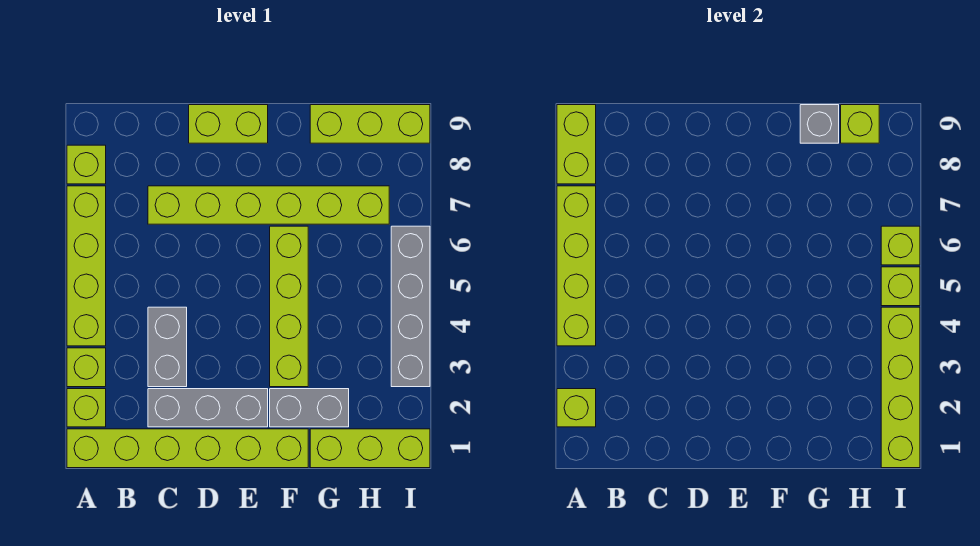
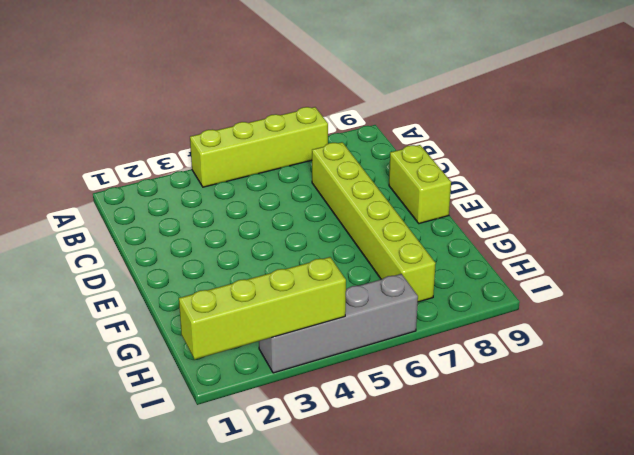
none -> lime 1x6 brick [67,429,308,468]
none -> lime 1x1 brick [67,389,106,427]
none -> lime 1x1 brick [67,348,106,387]

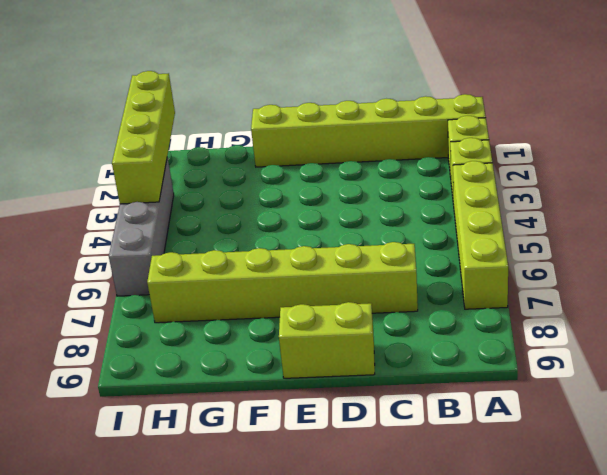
none -> lime 1x1 brick [67,145,106,184]
none -> grey 1x3 brick [148,389,268,427]
none -> grey 1x2 brick [148,307,187,387]

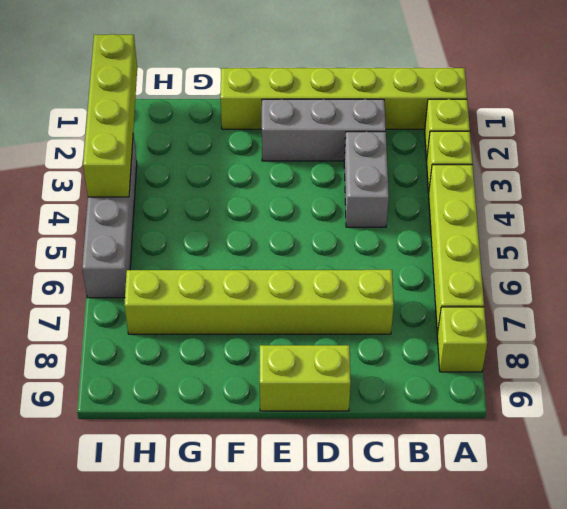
none -> grey 1x2 brick [270,389,349,427]
none -> lime 1x4 brick [270,226,308,387]
none -> lime 1x3 brick [310,429,430,468]

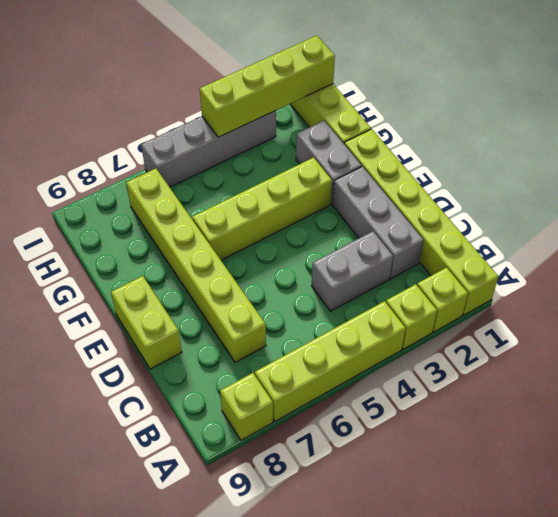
none -> lime 1x3 brick [310,105,430,143]
none -> lime 1x1 brick [557,389,596,427]
none -> lime 1x4 brick [557,186,596,346]

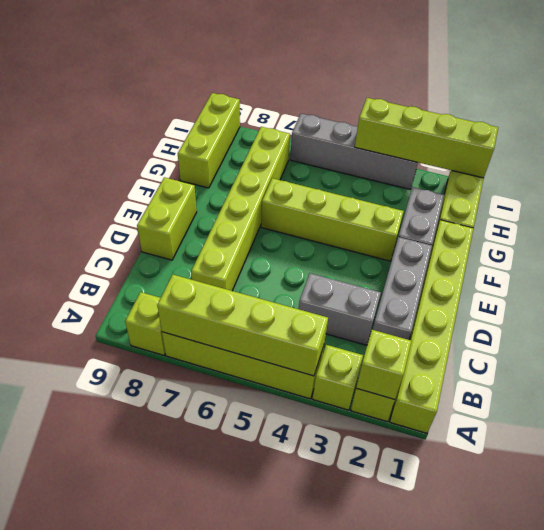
none -> lime 1x2 brick [557,105,596,184]
none -> grey 1x1 brick [800,105,839,143]
none -> lime 1x1 brick [841,105,879,143]

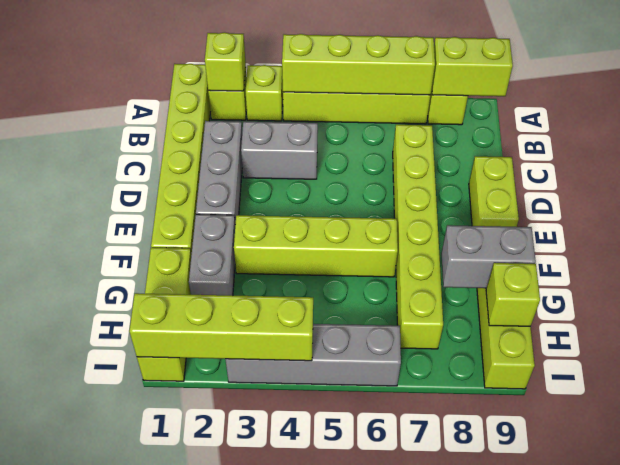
grey 1x2 brick [441,225,536,288] -> grey 1x1 brick [800,105,839,143]
none -> lime 1x1 brick [881,267,920,306]
none -> lime 1x1 brick [881,226,920,265]

